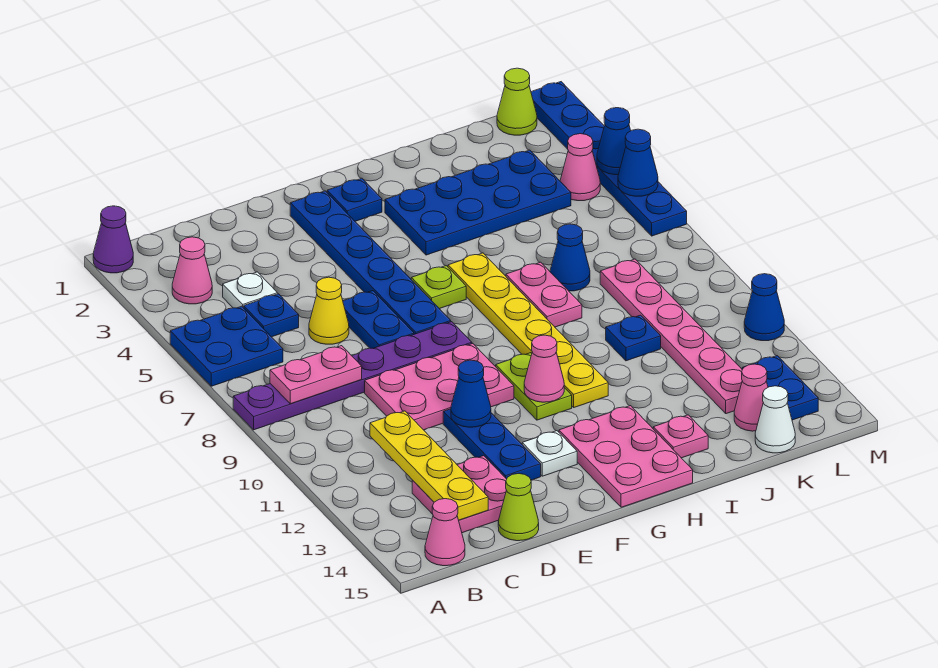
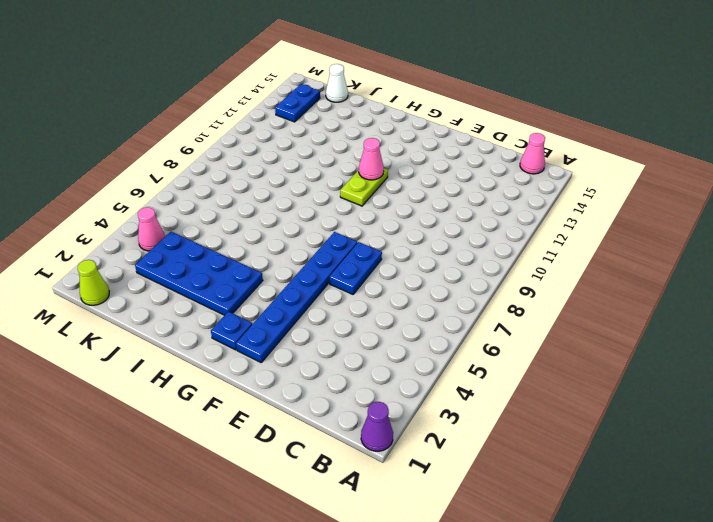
none -> blue 2x2 plate [170,306,283,386]
none -> purple 1x6 plate [233,322,472,430]
none -> pink 1x1 cone [172,237,212,304]
none -> white 1x1 plate [223,272,278,308]

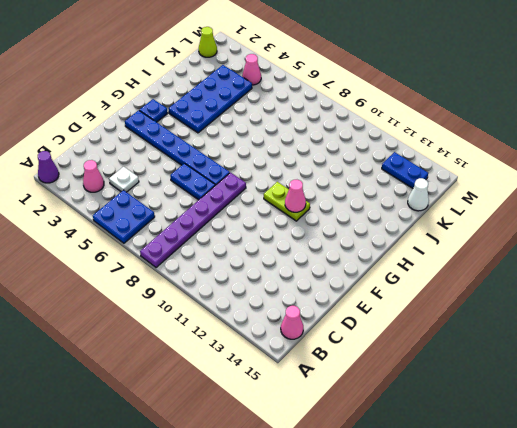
none -> blue 1x1 plate [244,294,299,337]
none -> pink 2x2 plate [412,456,507,533]
none -> yellow 1x1 cone [309,277,349,344]
none -> pink 2x3 plate [365,344,514,430]

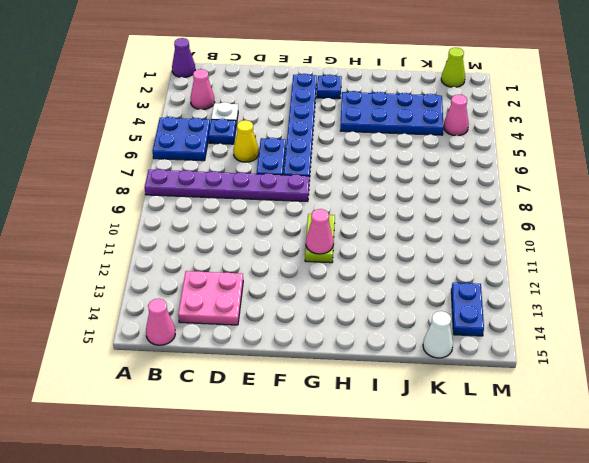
none -> pink 2x3 plate [365,344,514,430]
none -> lime 1x1 cone [498,474,539,541]
none -> blue 1x3 plate [443,409,541,480]
none -> white 1x1 plate [522,431,577,476]

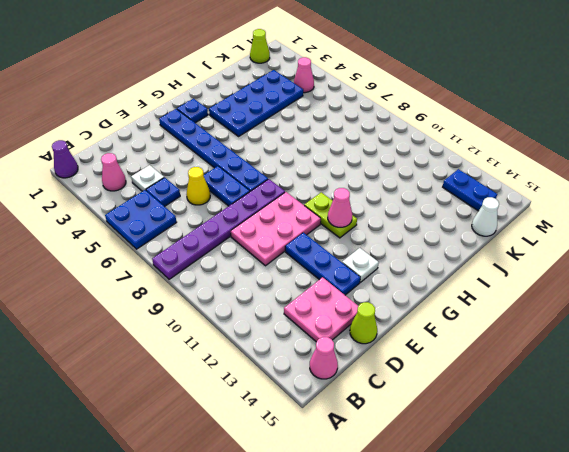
none -> lime 1x1 plate [411,266,466,309]
none -> pink 2x3 plate [559,406,693,507]
none -> yellow 1x6 plate [448,253,608,407]
none -> pink 1x2 plate [506,262,582,327]

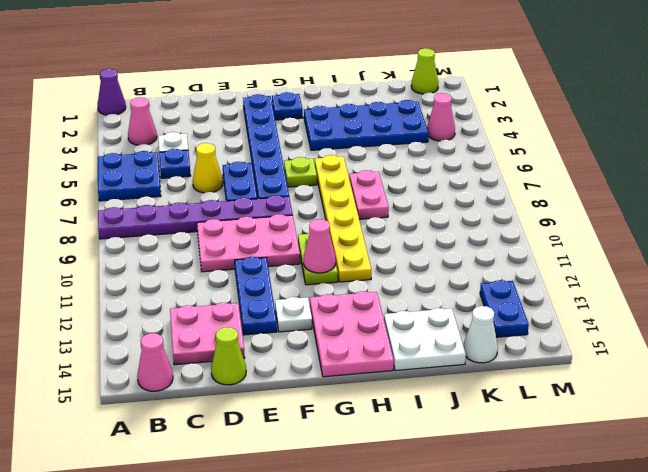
white 2x2 plate [384,308,466,371] -> pink 1x1 plate [653,415,708,458]
none -> blue 1x1 cone [550,224,590,291]
none -> blue 1x1 plate [606,315,661,361]
none -> pink 1x6 plate [600,259,742,414]
none -> pink 1x1 cone [734,364,768,431]

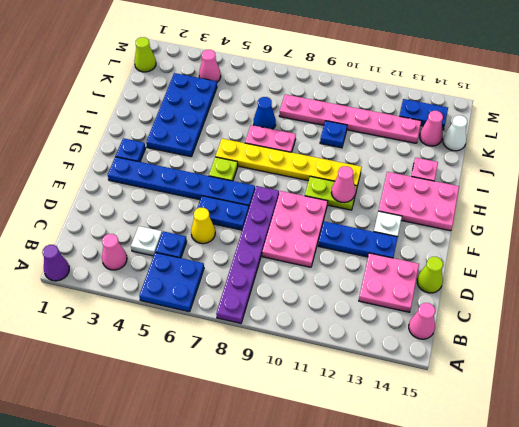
none -> blue 1x6 plate [531,82,687,236]
none -> blue 1x1 cone [744,274,784,341]
none -> pink 1x2 plate [270,346,362,404]
none -> yellow 1x4 plate [370,411,488,520]

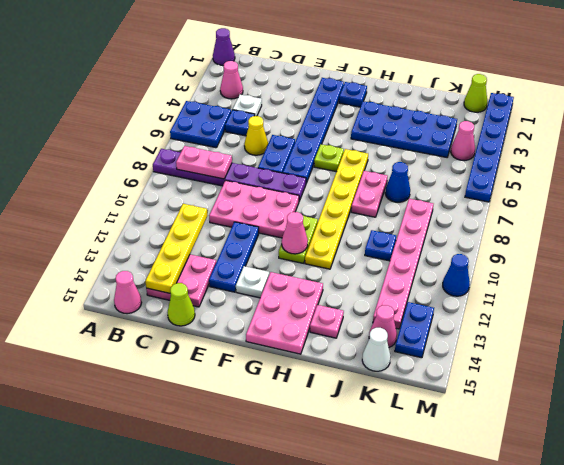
none -> blue 1x1 cone [451,360,491,427]
none -> blue 1x1 cone [597,108,631,175]
none -> blue 1x1 cone [618,129,658,196]

